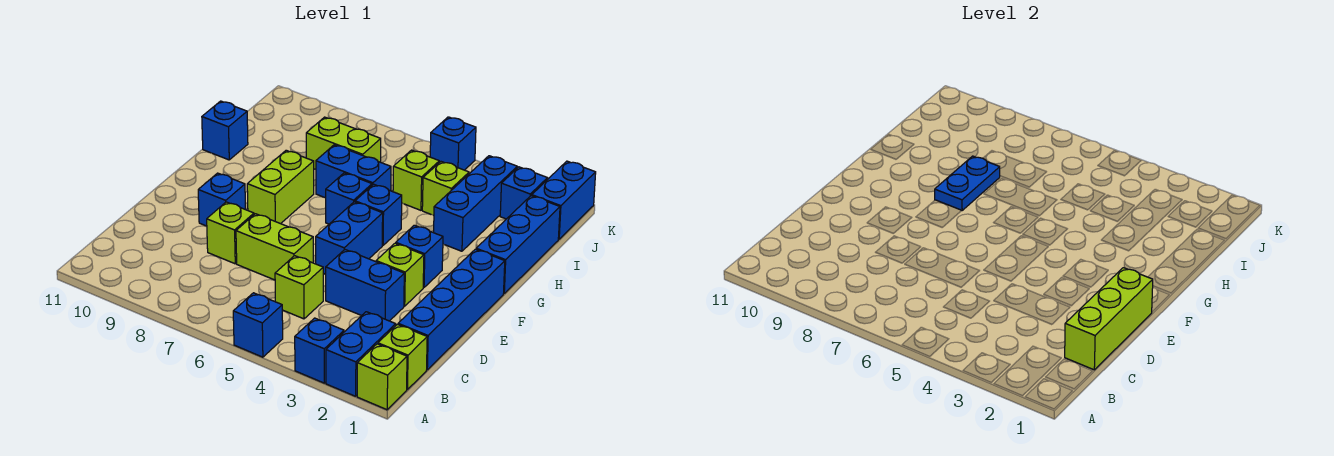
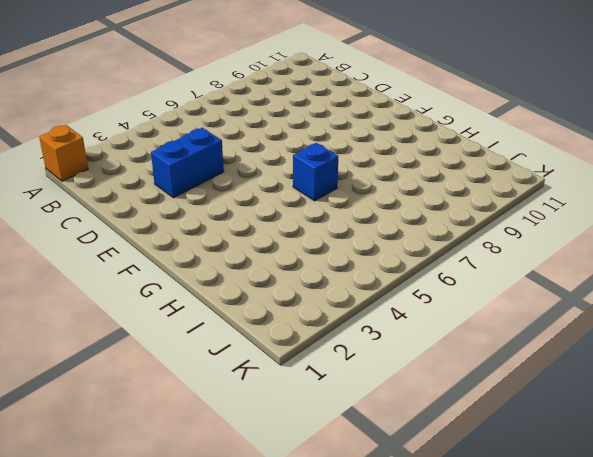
orange 1x1 brick [39,125,88,181] -> lime 1x1 brick [357,344,407,410]
none -> blue 1x2 brick [326,312,396,396]
none -> blue 1x1 brick [295,318,344,383]
none -> blue 1x1 brick [233,293,283,357]

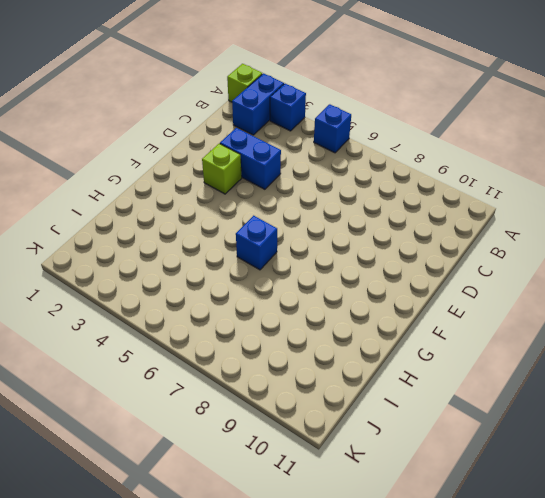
none -> lime 1x1 brick [378,324,427,389]
none -> blue 1x4 brick [398,249,505,370]
none -> lime 1x1 brick [275,256,323,319]

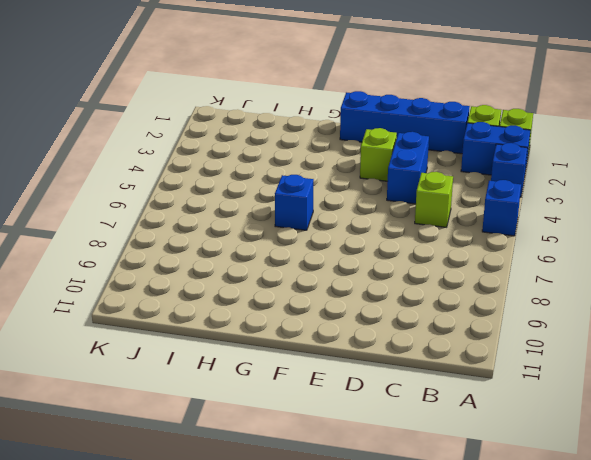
none -> lime 1x2 brick [236,214,313,280]
none -> lime 1x1 brick [207,202,254,264]
none -> blue 1x2 brick [316,202,383,274]

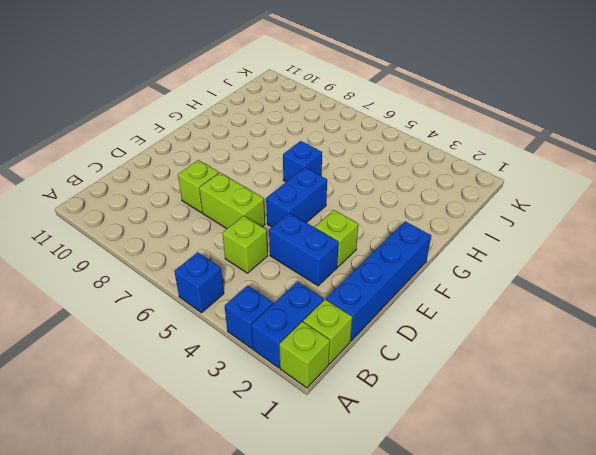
none -> blue 1x1 brick [198,173,246,226]
none -> blue 1x1 brick [396,225,443,288]
none -> lime 1x2 brick [247,150,314,224]

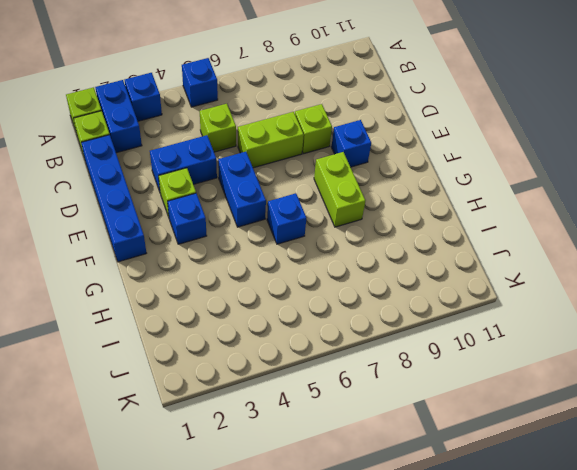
none -> blue 1x3 brick [476,196,560,293]
none -> blue 1x1 brick [355,184,402,245]
none -> blue 1x3 brick [434,156,517,251]

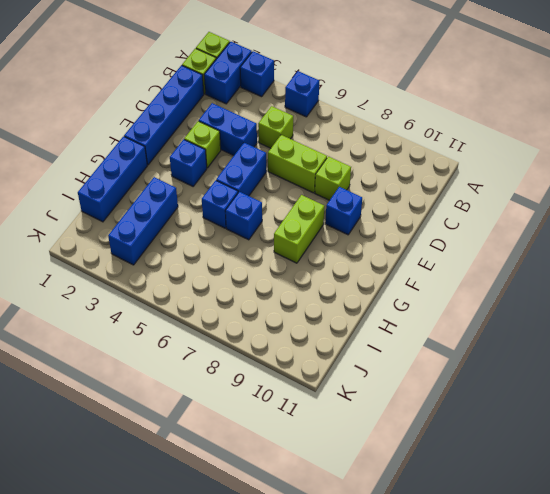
none -> blue 1x2 brick [316,145,391,198]
none -> blue 1x1 brick [202,101,248,160]
none -> lime 1x1 brick [422,162,469,216]

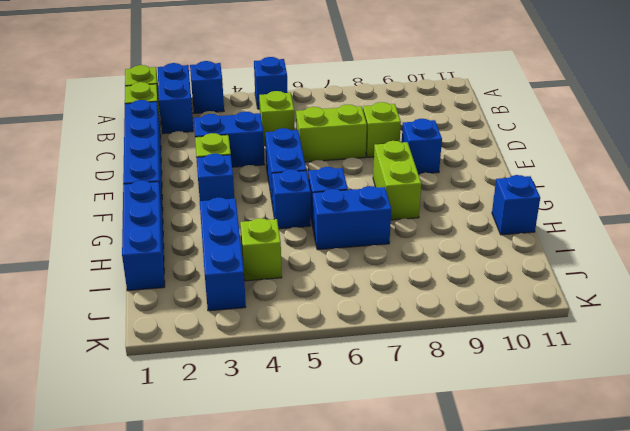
none -> lime 1x1 brick [393,150,439,210]
none -> lime 1x2 brick [306,117,381,169]
none -> blue 1x2 brick [532,161,596,239]

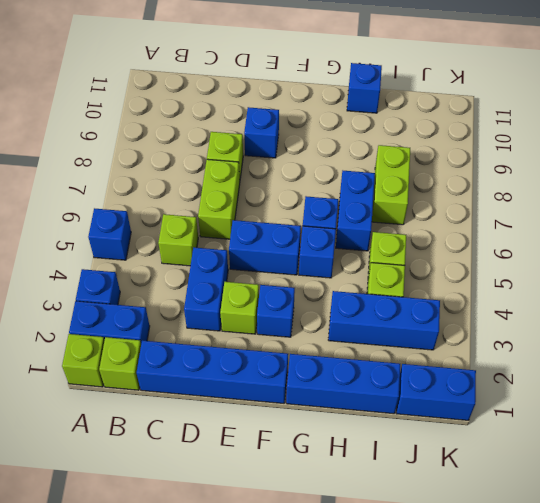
none -> lime 1x2 brick [247,150,314,224]
none -> blue 1x1 brick [500,167,547,219]
none -> blue 1x1 brick [430,117,476,170]

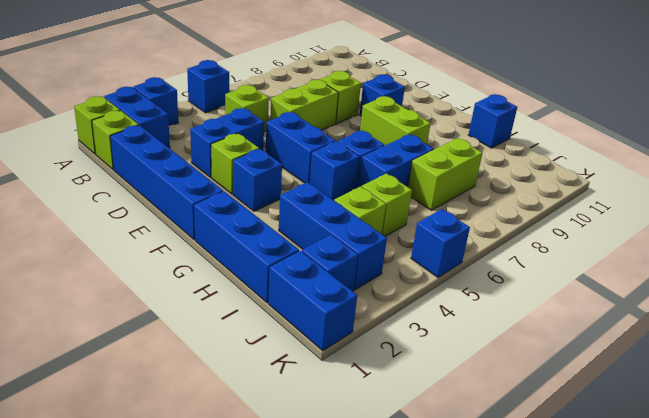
none -> lime 1x3 brick [1065,268,1153,370]
none -> blue 1x2 plate [935,156,1000,210]

